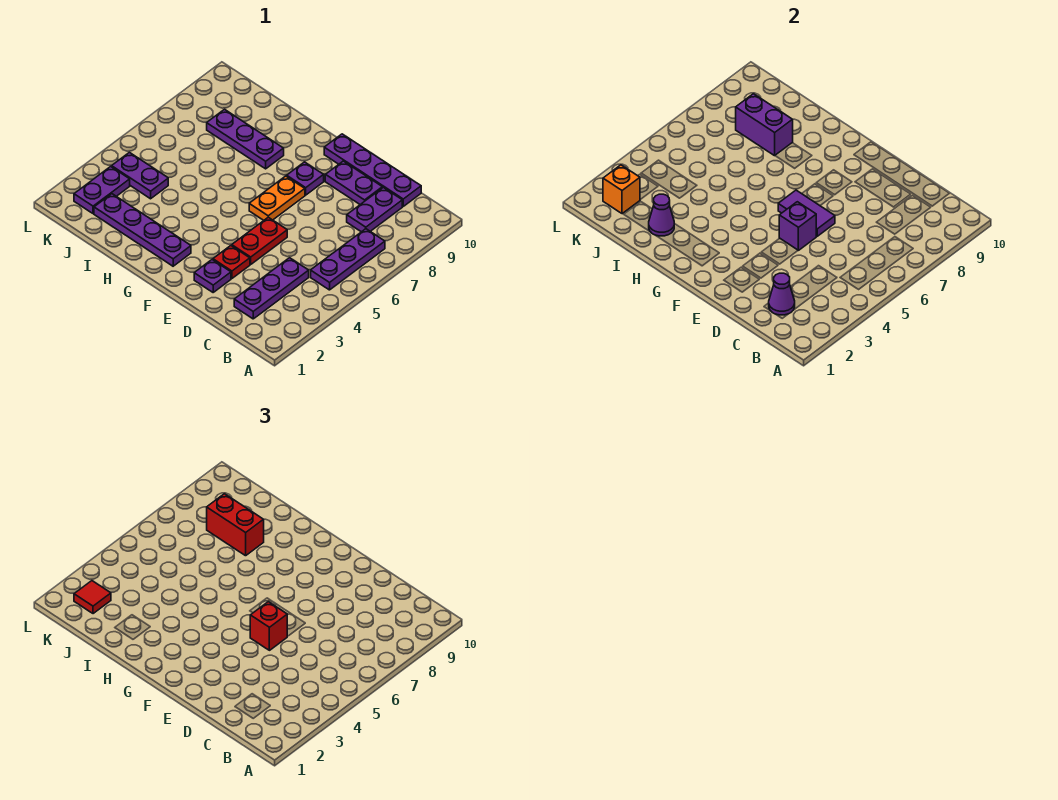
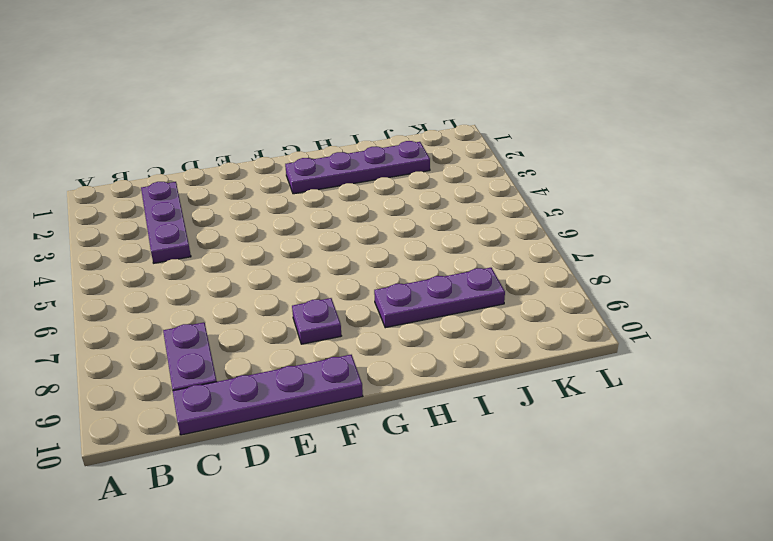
none -> purple 1x3 plate [311,229,385,290]
none -> purple 1x2 plate [325,161,382,204]
none -> purple 1x1 plate [194,260,231,292]

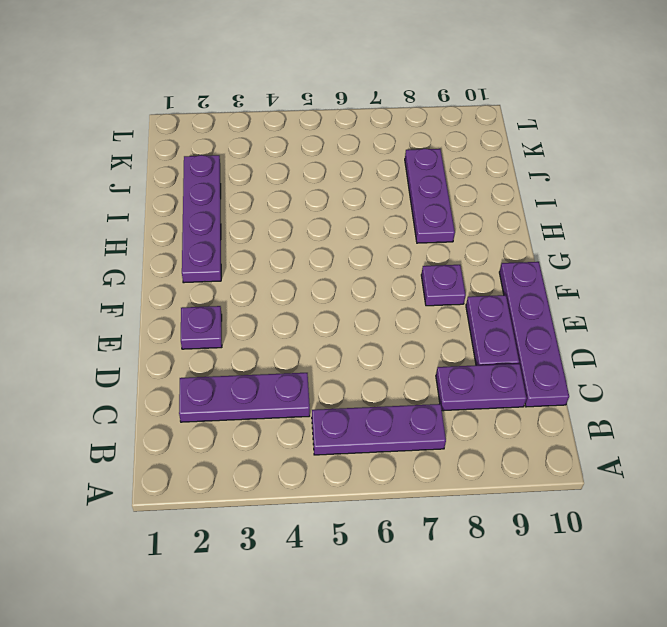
none -> red 1x1 plate [213,246,250,278]
none -> red 1x2 plate [232,217,287,264]
none -> orange 1x2 plate [249,176,305,220]

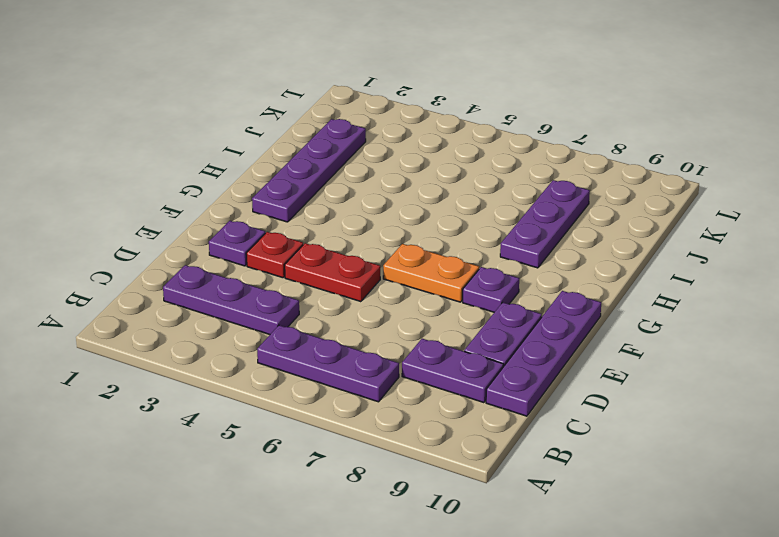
none -> purple 1x2 plate [112,152,168,199]
none -> purple 1x2 plate [74,166,130,214]
none -> purple 1x1 cone [769,273,795,315]

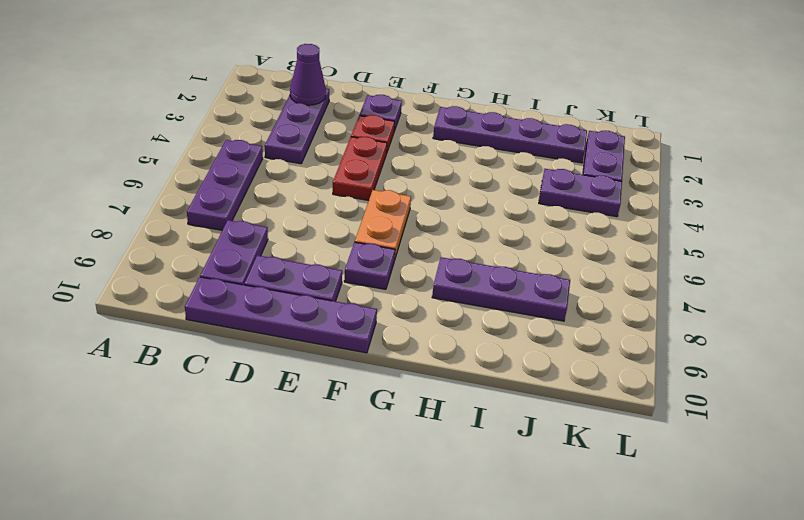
none -> purple 1x1 brick [779,202,816,250]
none -> purple 1x2 tile [778,190,835,236]
none -> purple 1x1 cone [649,194,674,236]

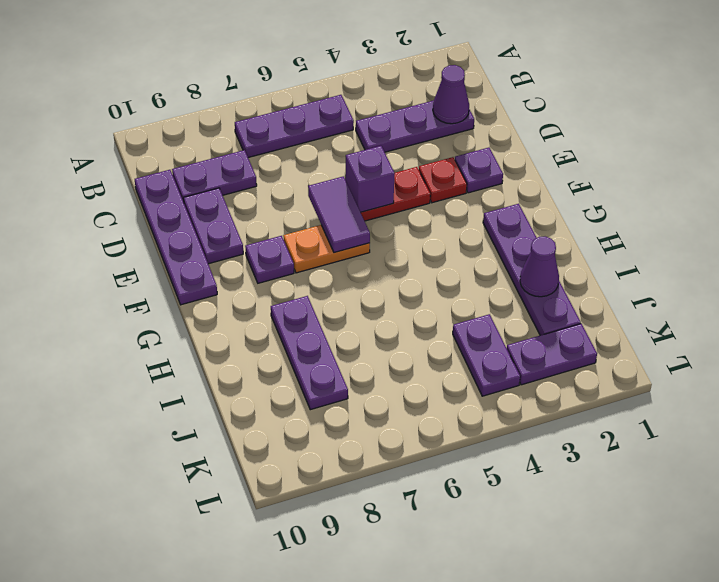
none -> purple 1x2 brick [736,94,793,156]
none -> orange 1x1 brick [603,165,640,214]
none -> red 1x1 brick [250,602,287,650]

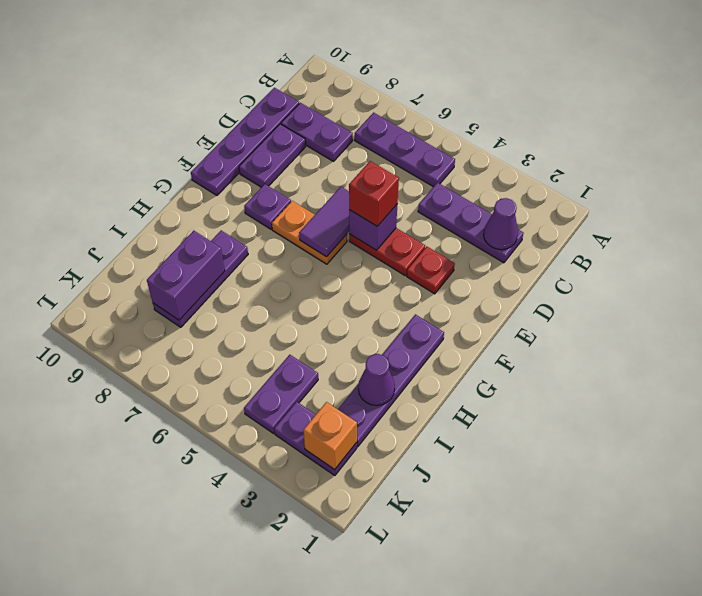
none -> purple 1x1 plate [194,260,231,292]
none -> red 1x2 brick [207,494,264,556]
none -> red 1x1 tile [74,581,111,614]

